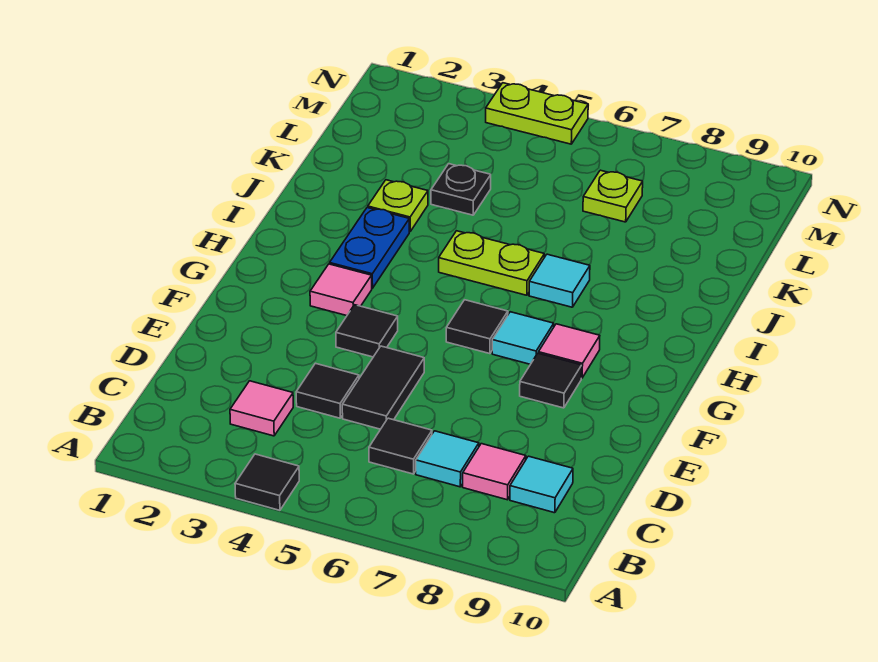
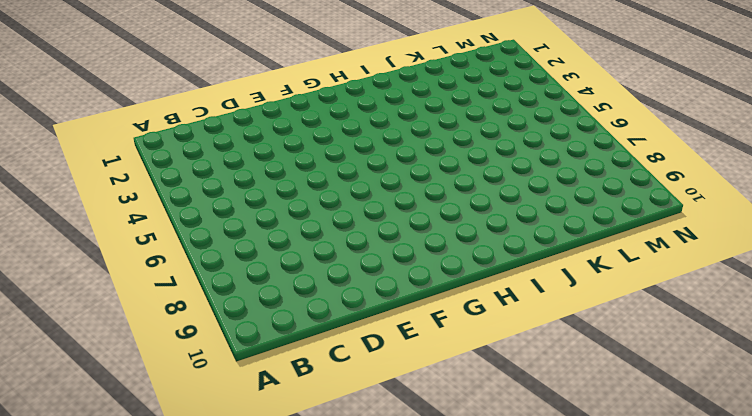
none -> black 1x1 tile [235,454,299,510]
none -> pink 1x1 tile [230,381,293,436]
none -> black 1x1 tile [369,418,432,474]

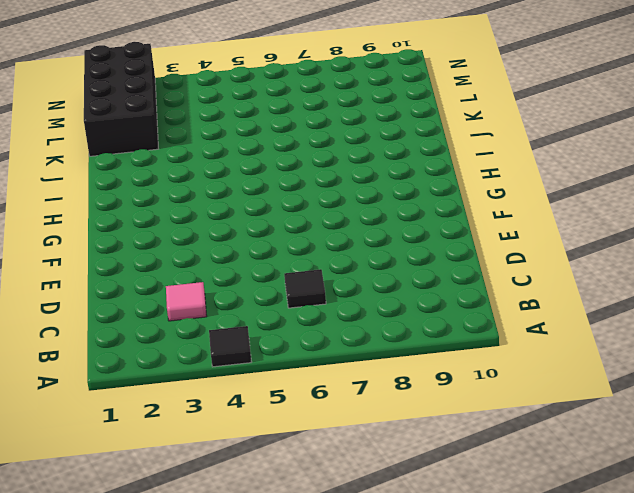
black 2x4 brick [84,42,158,156] -> none
none -> cyan 1x1 tile [416,431,479,487]
none -> pink 1x1 tile [463,444,526,500]
none -> cyan 1x1 tile [510,456,573,513]

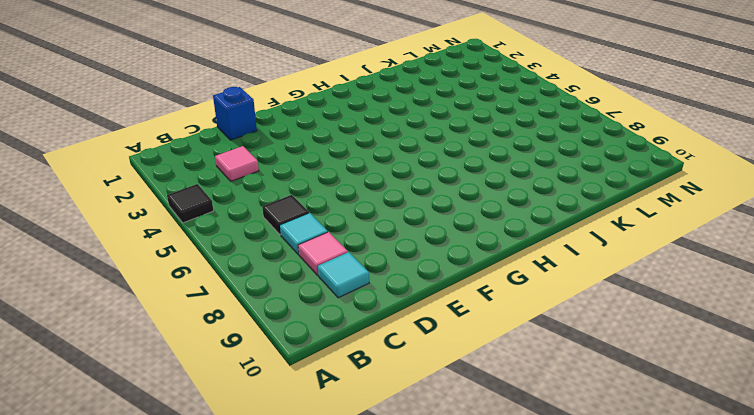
blue 1x1 brick [213,87,257,140] -> none
none -> black 1x1 tile [296,363,359,418]
none -> black 1x2 tile [342,346,424,429]
none -> black 1x1 tile [336,305,398,357]

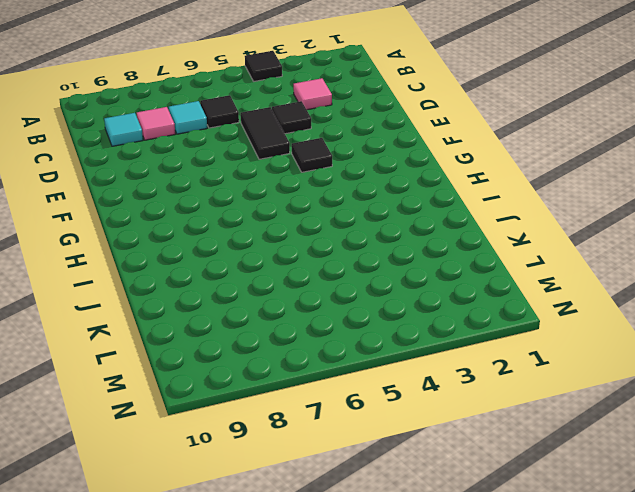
none -> black 1x1 tile [520,353,582,408]
none -> pink 1x1 tile [310,264,372,316]
none -> black 1x1 tile [446,300,508,354]

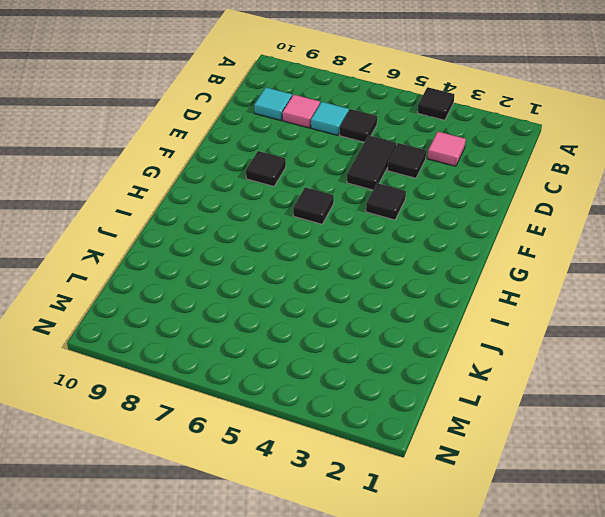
none -> pink 1x1 tile [310,264,372,316]
none -> cyan 1x1 tile [492,312,554,364]
none -> pink 1x1 tile [538,324,600,378]

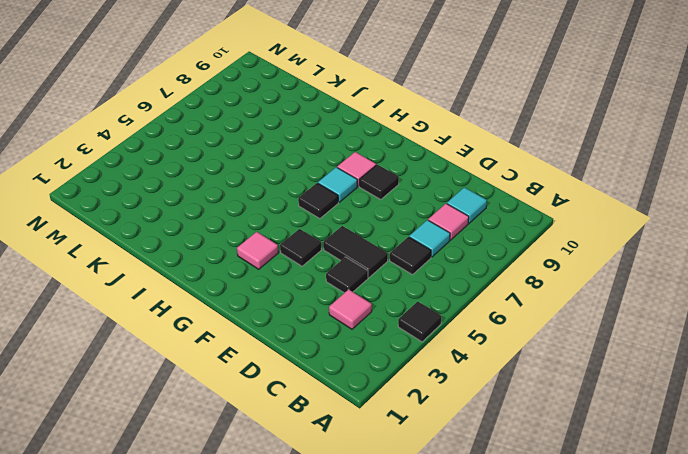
none -> blue 1x2 plate [330,208,409,288]
none -> lime 1x2 plate [439,231,544,295]
none -> cyan 1x1 tile [529,254,590,307]

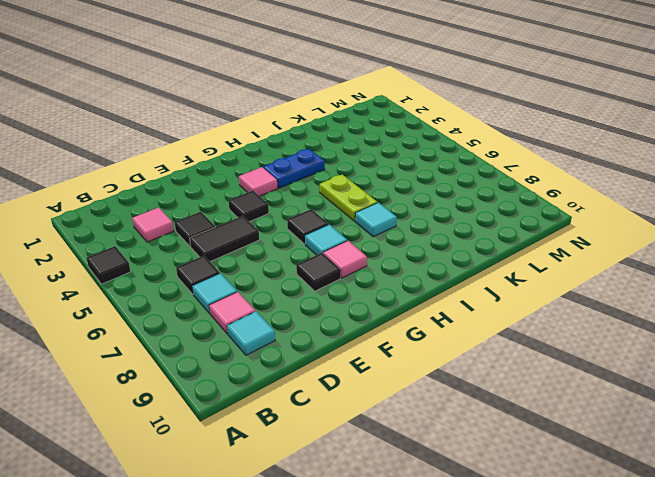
none -> lime 1x1 plate [368,180,428,232]
none -> black 1x1 plate [431,164,491,215]
none -> lime 1x1 plate [583,170,643,222]

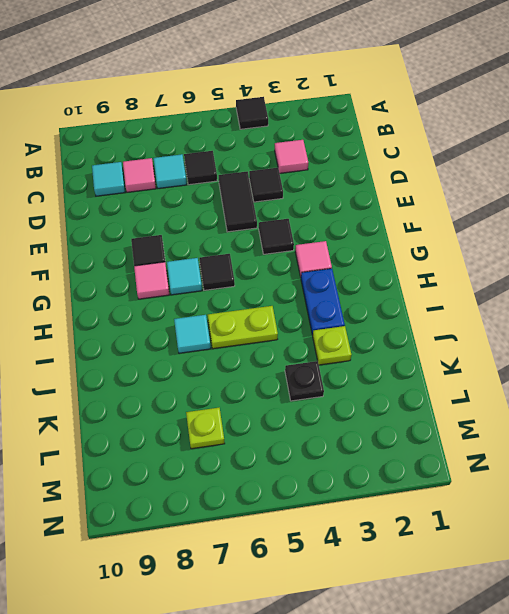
none -> lime 1x2 plate [486,83,588,144]

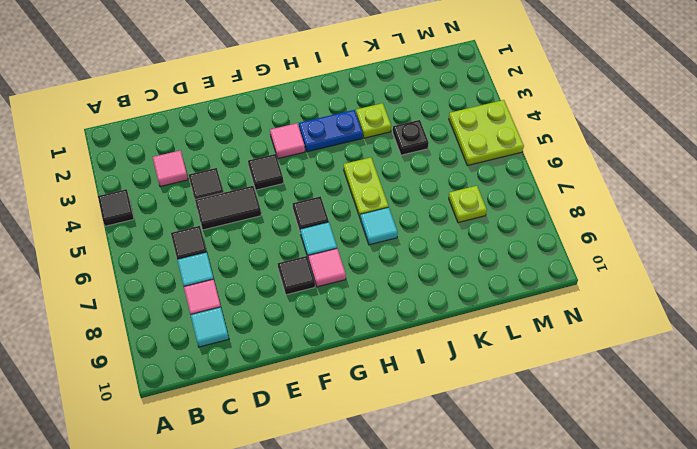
lime 2x2 plate [449,100,524,166] -> lime 1x2 plate [486,83,588,144]

